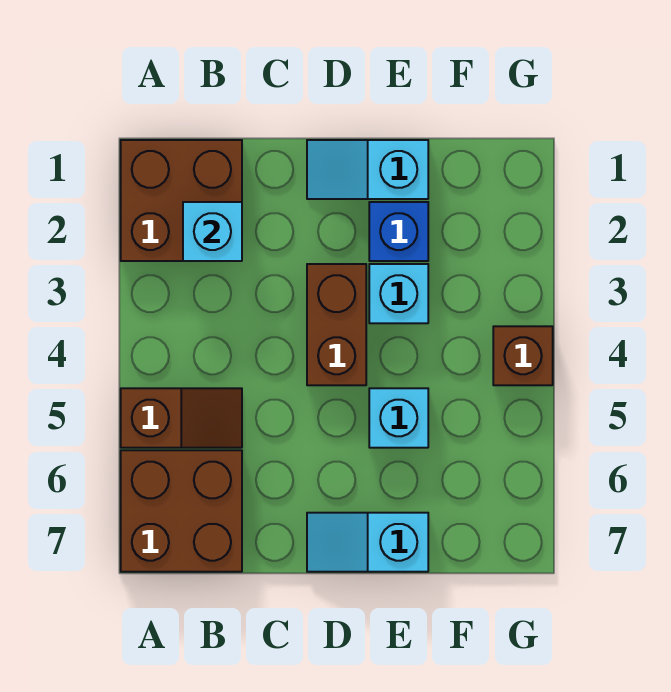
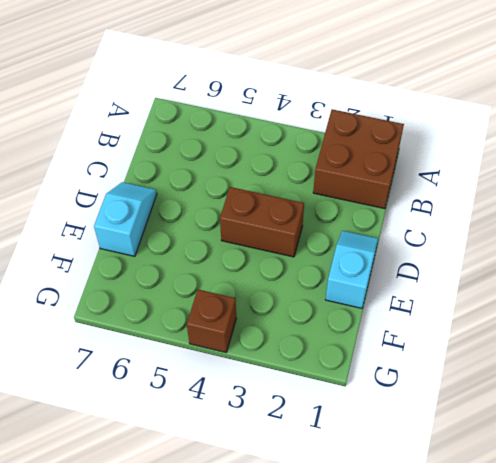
none -> brown 1x2 slope [121,388,242,448]
none -> brown 2x2 brick [121,450,242,572]

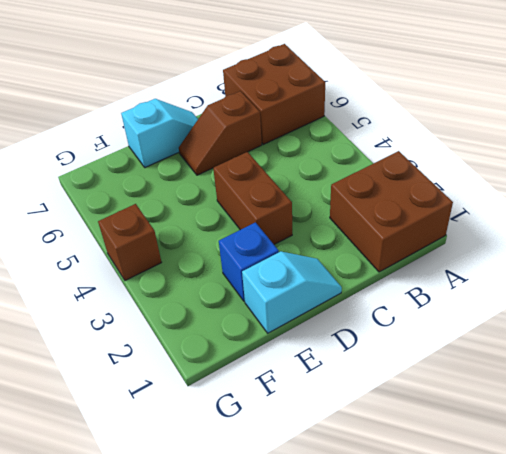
brown 1x2 slope [179,91,262,175] -> brown 1x2 slope moved to [121,388,242,448]
none -> cyan 1x1 brick [369,264,428,323]
none -> cyan 1x1 brick [369,388,428,448]

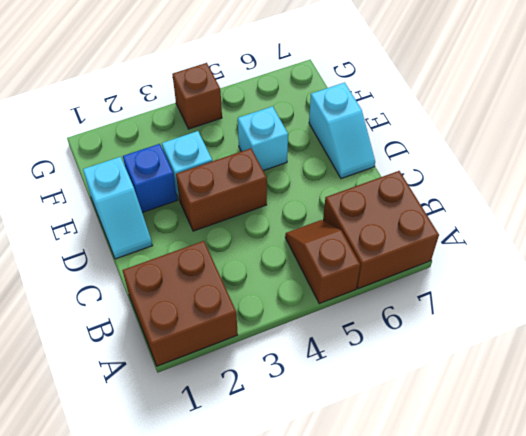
none -> cyan 1x1 brick [183,202,242,261]

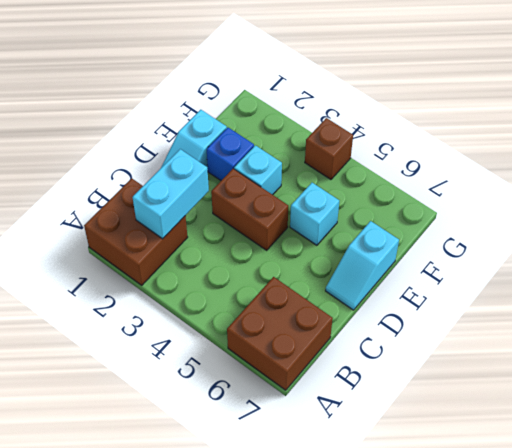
cyan 1x2 brick [132,149,209,239] -> cyan 1x1 brick [183,202,242,261]
none -> brown 1x2 slope [121,388,242,448]

